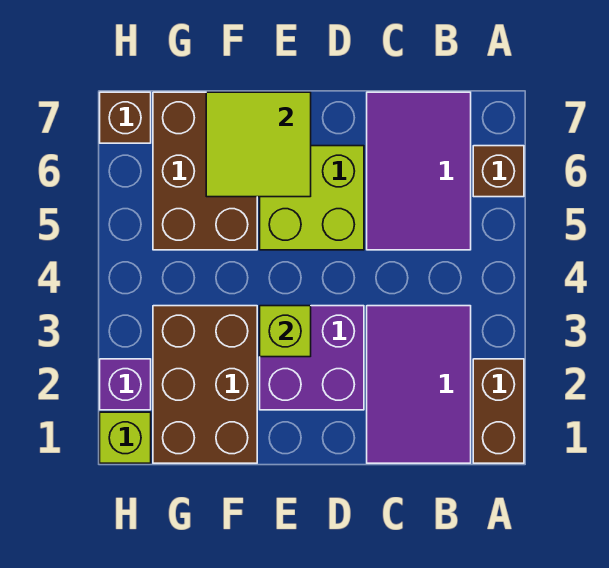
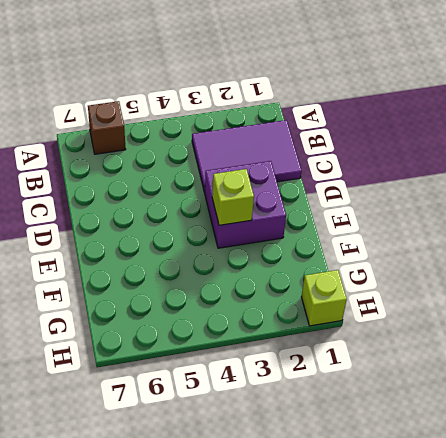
none -> brown 1x2 brick [473,359,524,463]
none -> purple 2x3 tile [367,92,471,250]
none -> lime 2x2 brick [260,146,364,250]

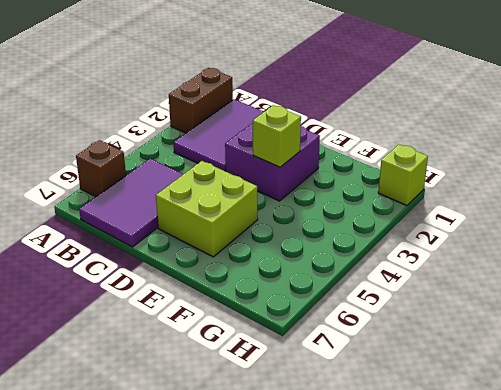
none -> brown 2x3 brick [153,306,257,463]
none -> brown 2x3 brick [153,92,257,250]
none -> purple 1x1 brick [100,359,151,410]

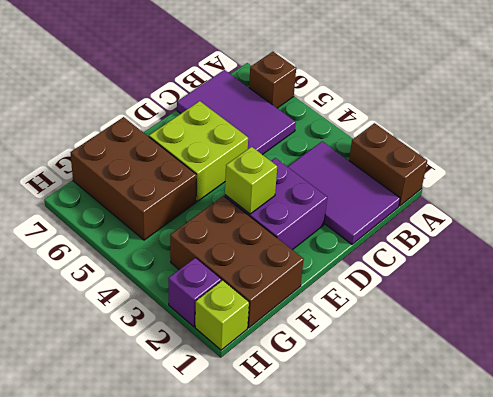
none -> brown 1x1 brick [100,92,151,143]
none -> lime 2x2 tile [206,92,311,197]

